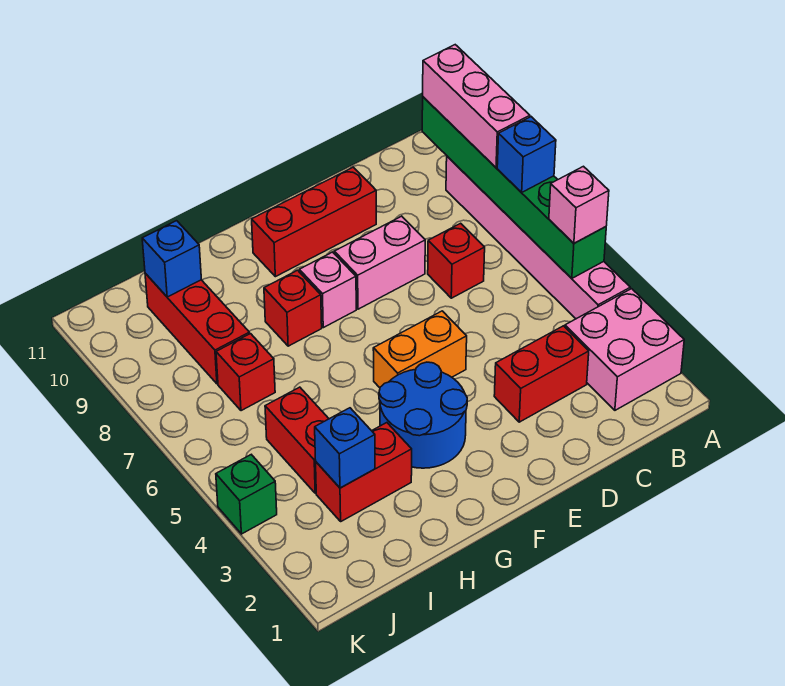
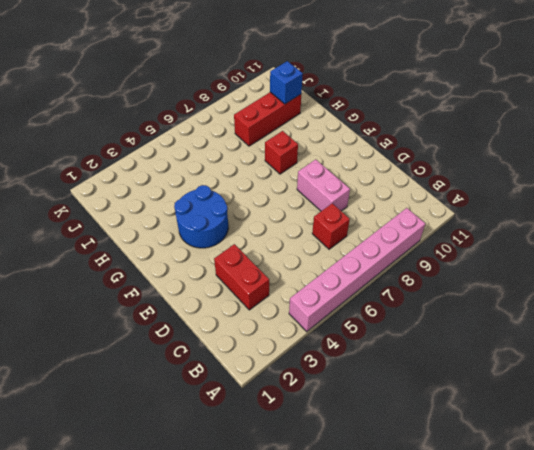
none -> pink 2x2 brick [565,289,684,410]
none -> red 1x3 brick [252,167,376,277]
none -> orange 1x2 brick [373,311,467,388]

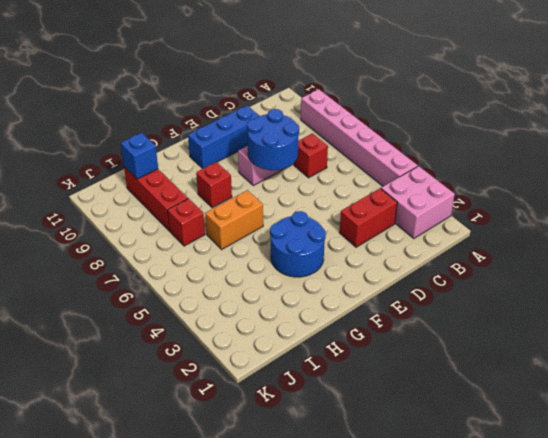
blue 2x2 round brick [247,109,299,170] -> none
blue 1x3 brick [188,106,259,169] -> red 1x3 brick [252,167,376,277]
orange 1x2 brick [205,190,263,249] -> orange 1x2 brick moved to [373,311,467,388]
none -> pink 1x1 brick [299,252,356,328]
none -> red 1x2 brick [316,423,412,521]
none -> red 1x2 brick [265,387,329,493]

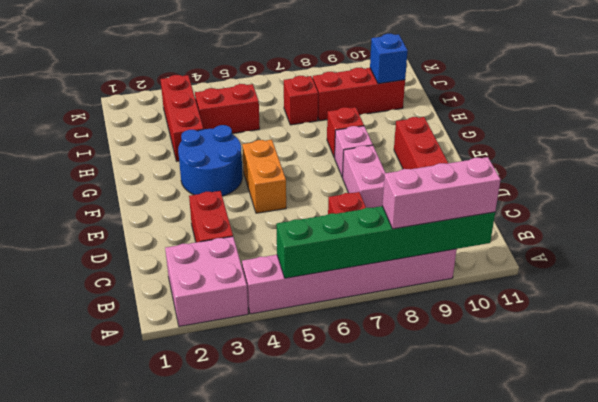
red 1x3 brick [160,75,203,161] -> red 1x2 brick [316,423,412,521]
none -> green 1x1 brick [216,455,277,534]
none -> blue 1x1 brick [315,408,375,488]
none -> pink 1x1 brick [549,166,609,243]

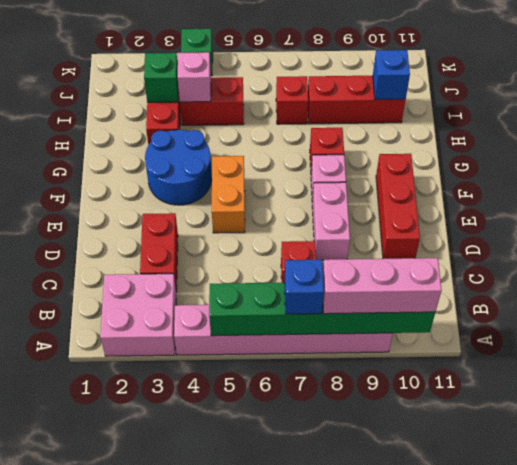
green 1x1 brick [144,53,179,102] -> blue 1x1 brick [315,408,375,488]
pink 1x1 brick [178,52,211,102] -> pink 1x1 brick moved to [549,166,609,243]

